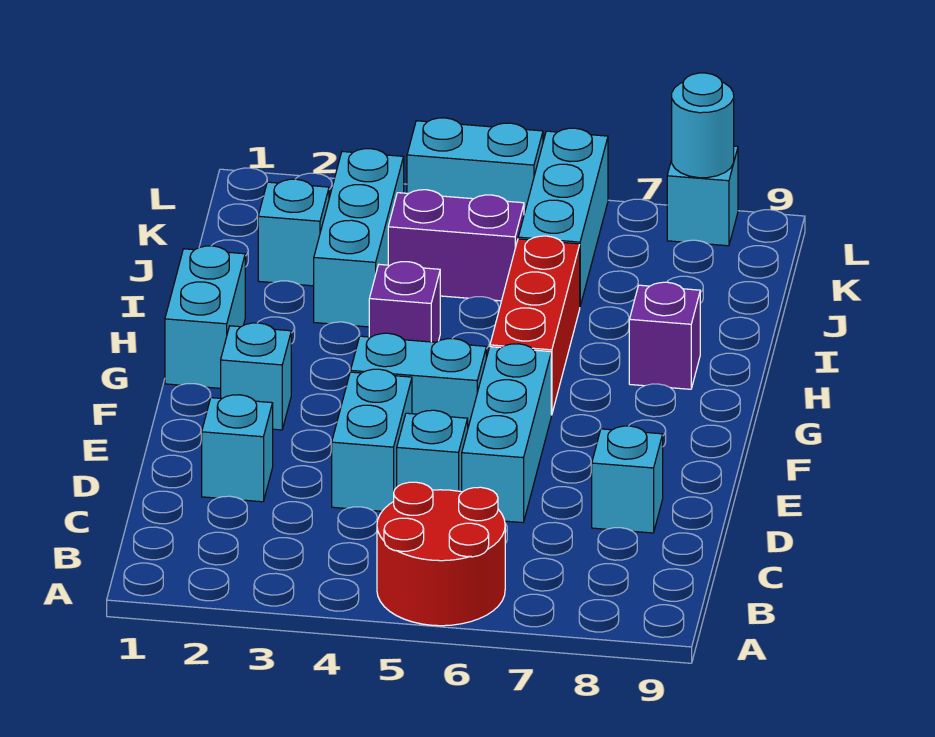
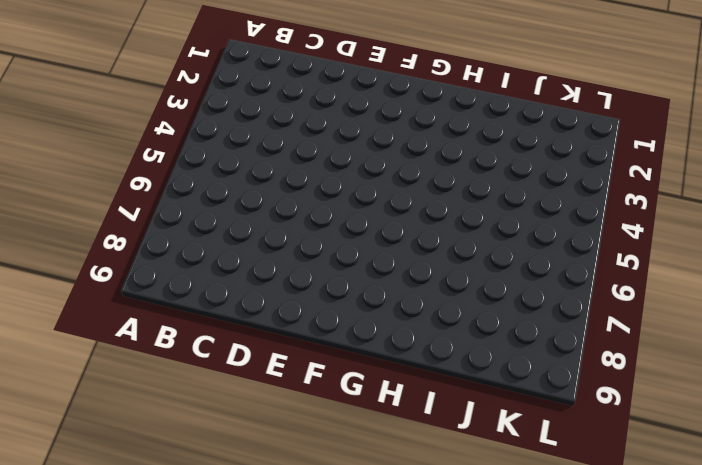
none -> red 2x2 round brick [377,482,505,626]
none -> cyan 1x1 brick [202,395,273,502]
none -> cyan 1x2 brick [332,369,412,511]

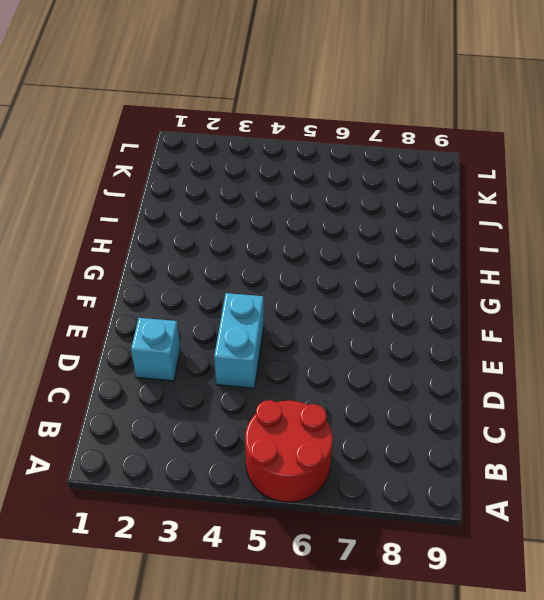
none -> cyan 1x1 brick [397,410,468,492]
none -> cyan 1x3 brick [462,344,551,523]
none -> cyan 1x1 brick [592,426,663,533]

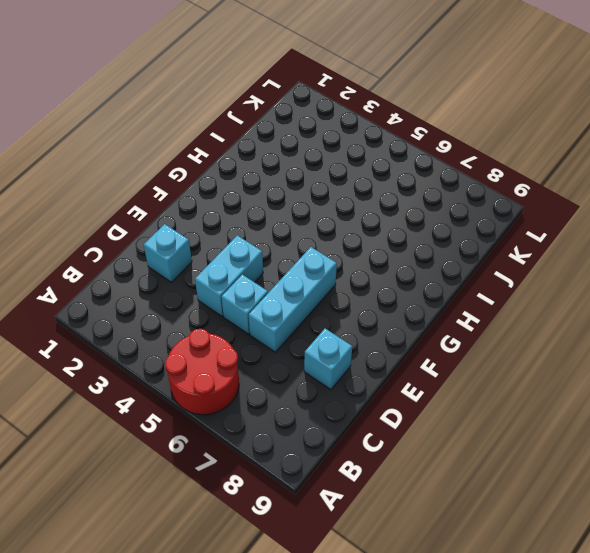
none -> cyan 1x1 brick [221,323,291,430]
none -> cyan 1x2 brick [351,333,486,427]
none -> cyan 1x2 brick [165,246,245,388]

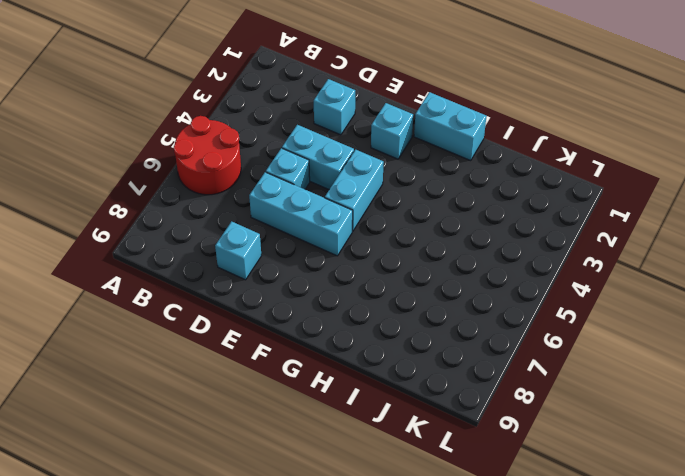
none -> red 1x3 brick [490,236,580,415]
none -> purple 1x1 brick [369,262,440,342]
none -> purple 1x1 brick [629,282,700,389]

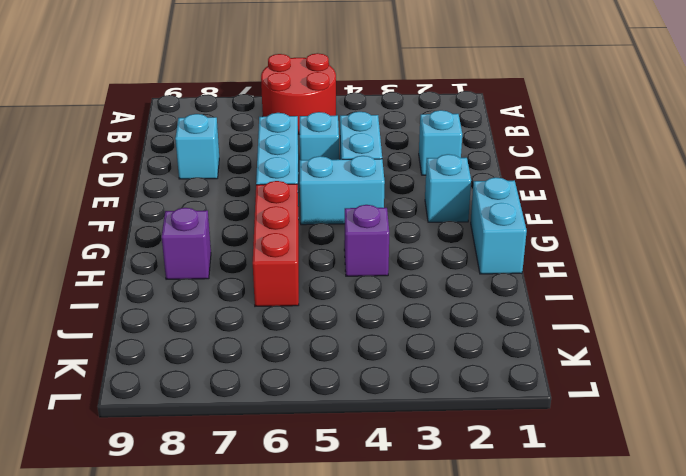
none -> cyan 1x3 brick [314,149,404,327]
none -> cyan 1x1 brick [258,179,329,286]
none -> purple 1x2 brick [388,190,524,301]

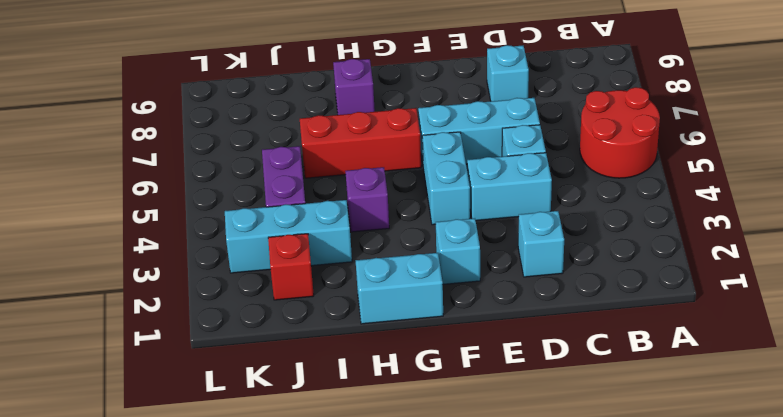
red 1x1 brick [268,234,314,300] -> cyan 1x1 brick [258,179,329,286]
none -> cyan 1x3 brick [518,128,608,306]
none -> cyan 1x2 brick [407,118,543,214]
none -> cyan 1x1 brick [667,146,738,246]

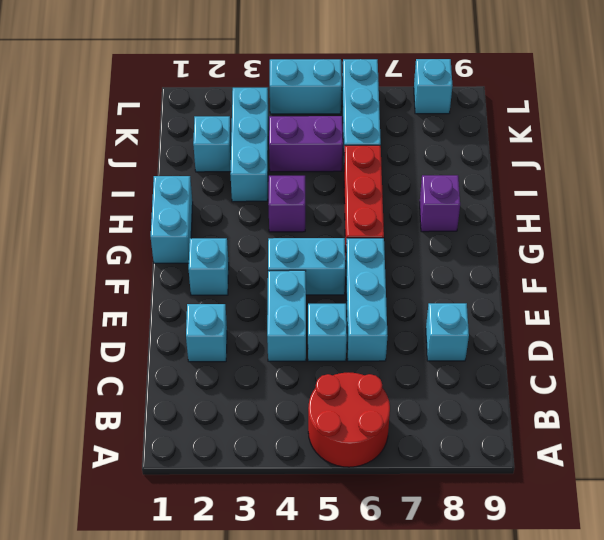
none -> cyan 1x1 round brick [672,73,734,178]

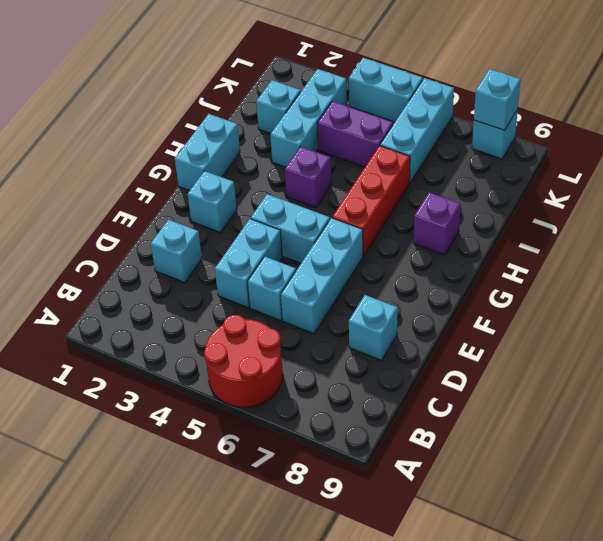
cyan 1x1 brick [474,69,520,130] -> cyan 1x1 round brick [672,73,734,178]

